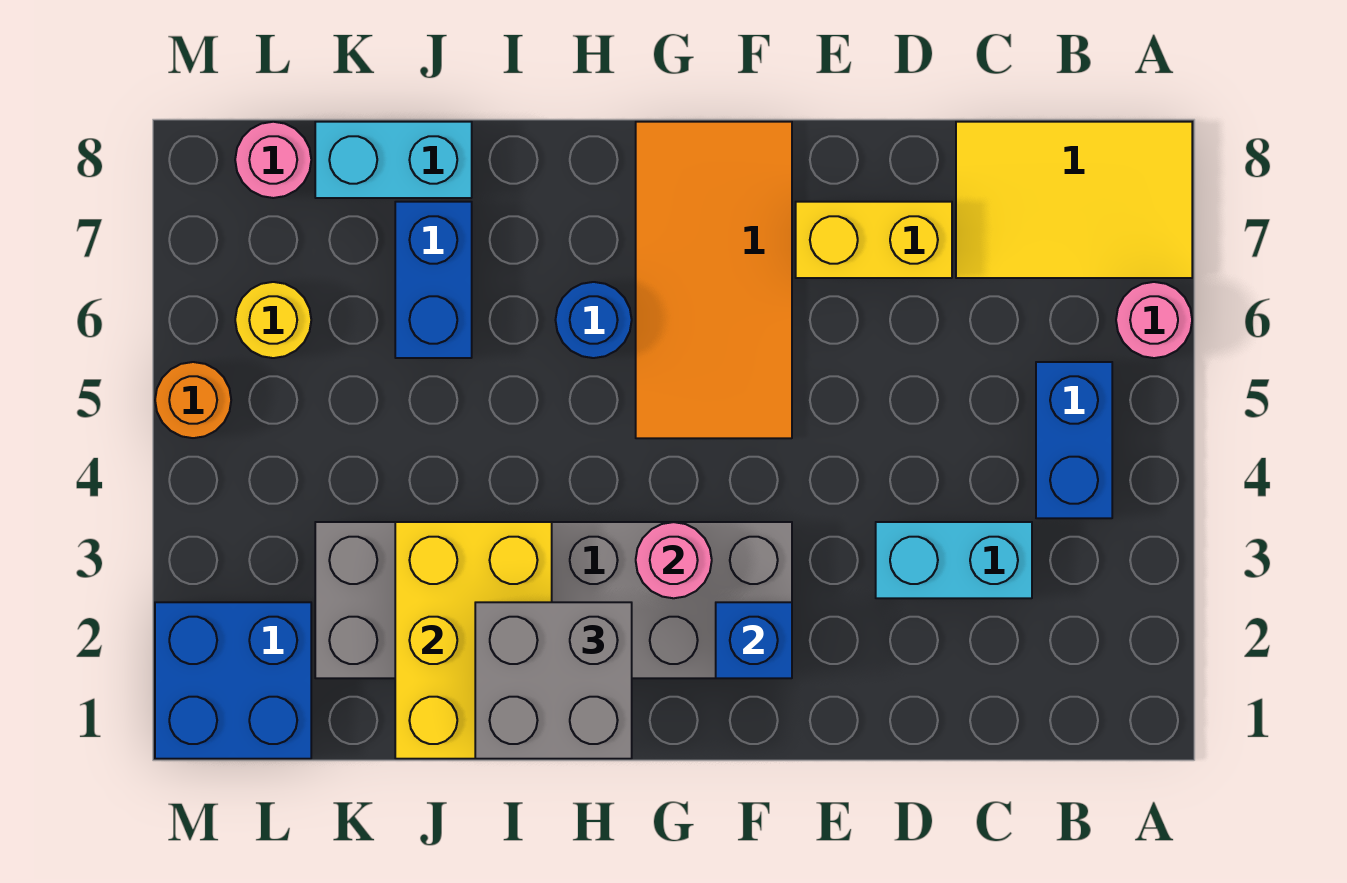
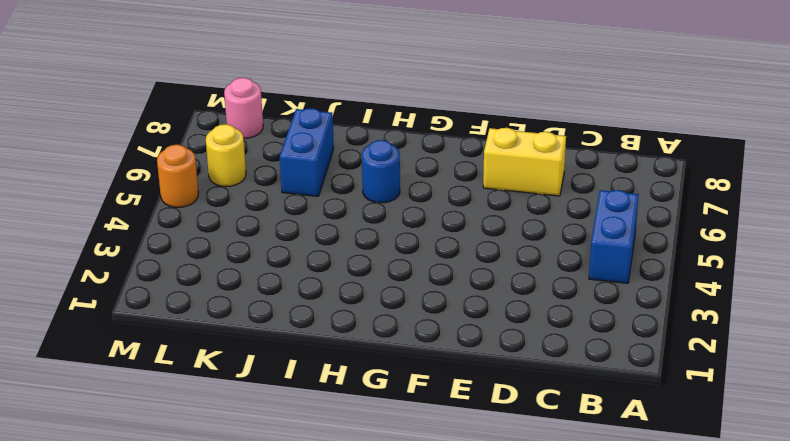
none -> pink 1x1 round brick [1116,282,1192,358]
none -> yellow 2x3 tile [956,122,1192,278]
none -> cyan 1x2 brick [876,522,1032,598]

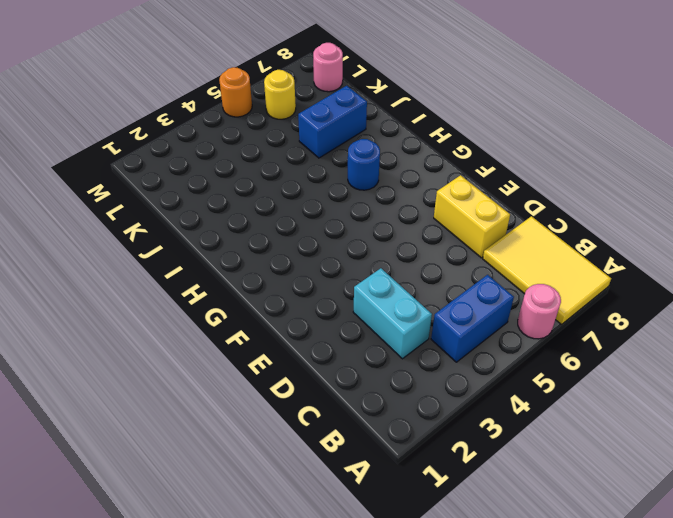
none -> grey 2x6 brick [315,522,792,678]
none -> orange 2x4 tile [636,122,792,438]
none -> cyan 1x2 brick [315,122,472,198]

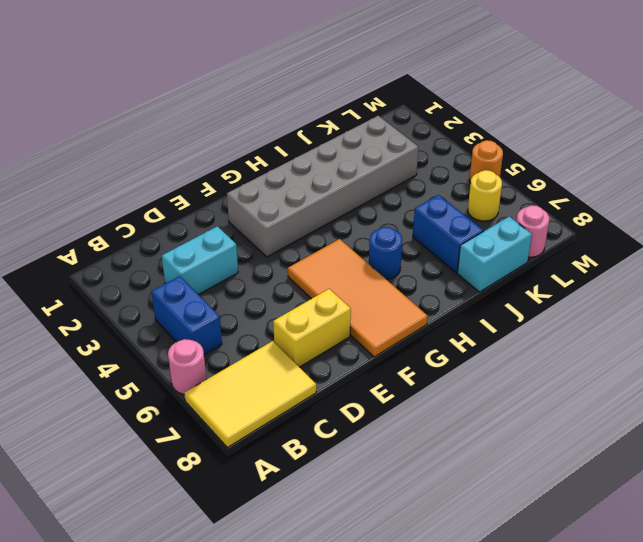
none -> blue 2x2 brick [155,602,311,759]
none -> blue 1x1 brick [716,602,792,678]
none -> pink 1x1 round brick [636,522,712,598]

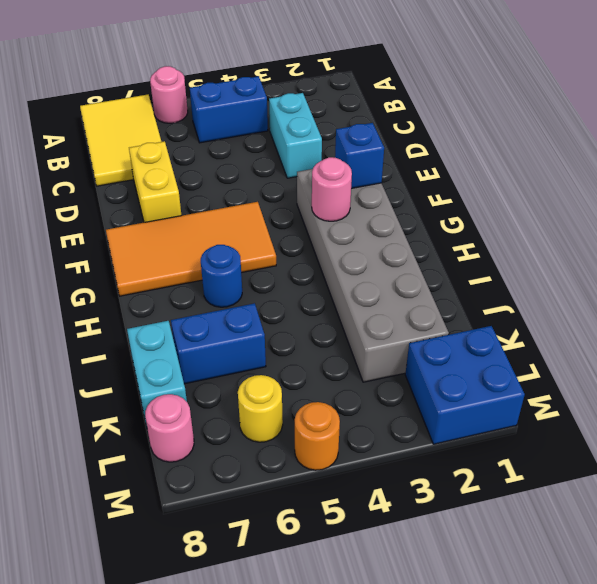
none -> yellow 2x3 brick [395,522,552,759]
none -> grey 2x2 brick [475,602,632,759]

